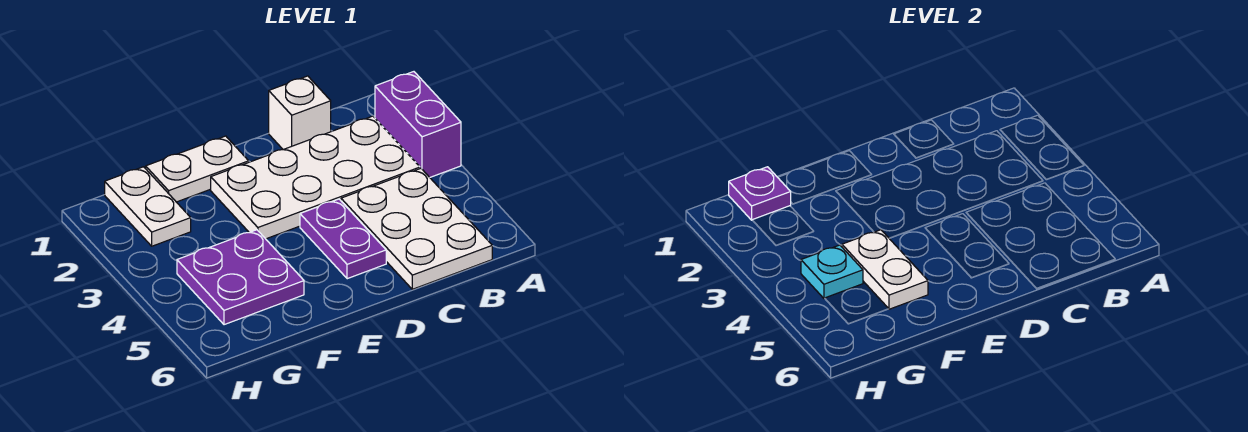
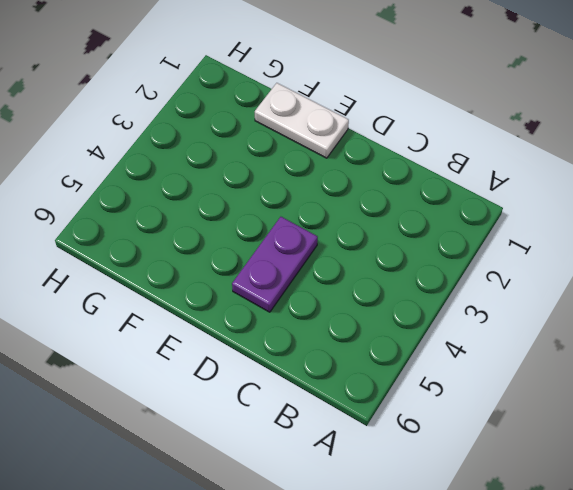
none -> purple 1x2 brick [375,72,461,177]
none -> white 2x4 plate [211,116,420,239]

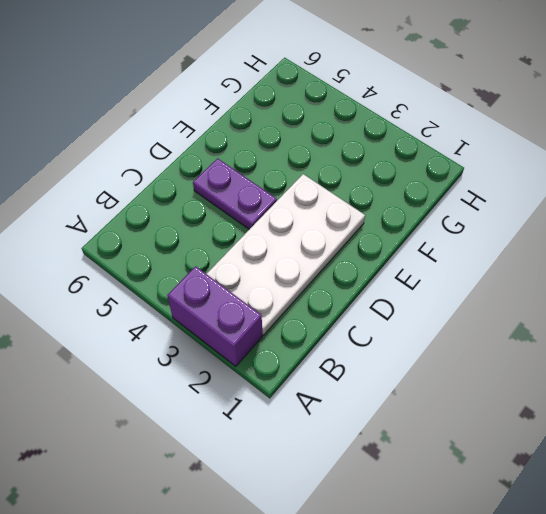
none -> white 2x3 plate [341,169,492,289]
none -> white 1x1 brick [269,76,331,150]

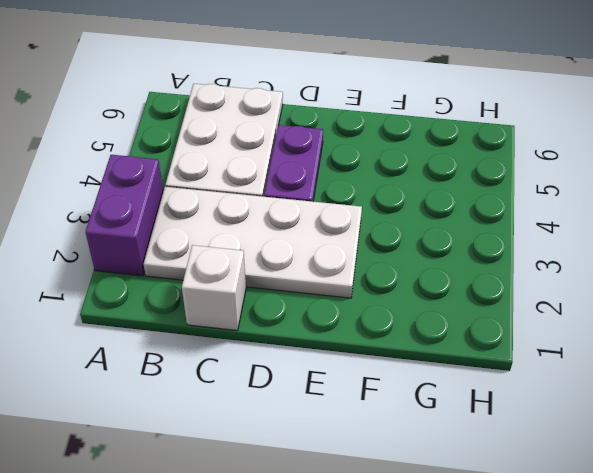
none -> white 1x2 plate [146,136,249,202]
none -> purple 2x2 plate [177,230,304,325]

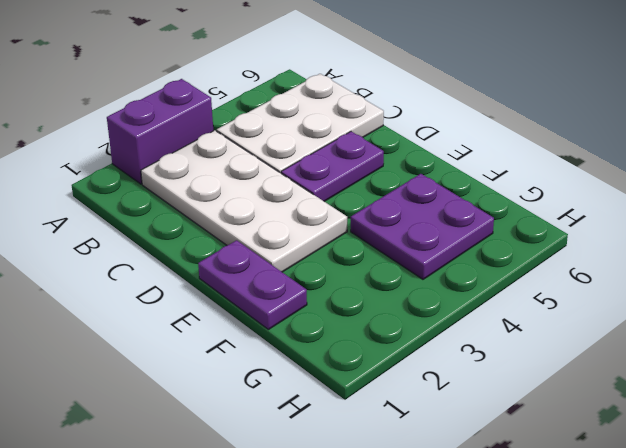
purple 1x2 plate [198,240,307,330] -> white 1x2 plate [146,136,249,202]
none -> white 1x1 brick [269,76,331,150]
none -> white 1x2 plate [105,167,191,246]

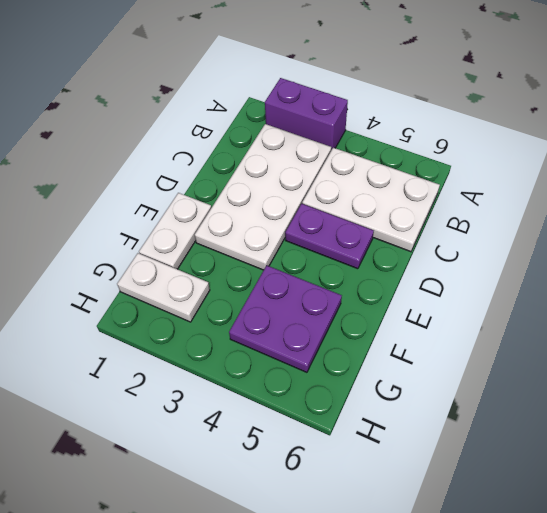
none -> white 1x1 brick [269,76,331,150]
none -> white 1x2 plate [842,230,928,309]

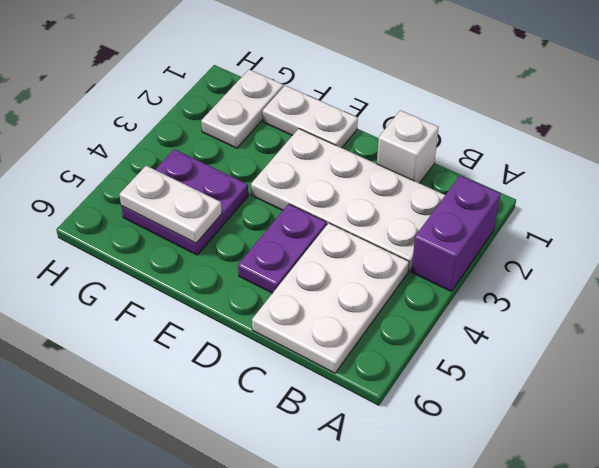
white 1x2 plate [119,166,222,243] -> white 1x2 plate turned to [842,230,928,309]
none -> purple 1x1 plate [729,167,791,220]
none -> cyan 1x1 plate [801,245,863,298]

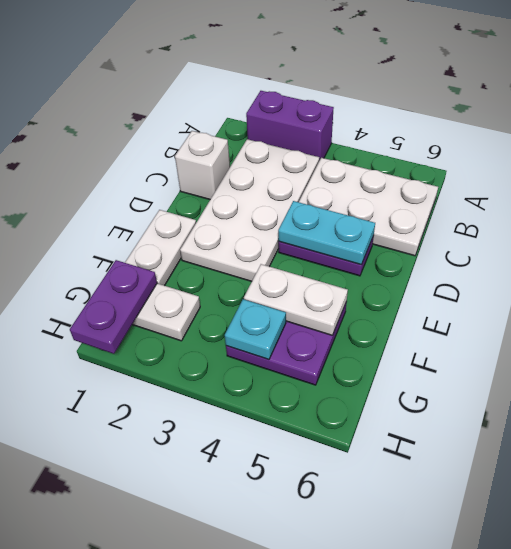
cyan 1x2 plate [278,201,375,265] -> none
purple 1x2 plate [70,260,157,354] -> purple 1x1 plate [729,167,791,220]

